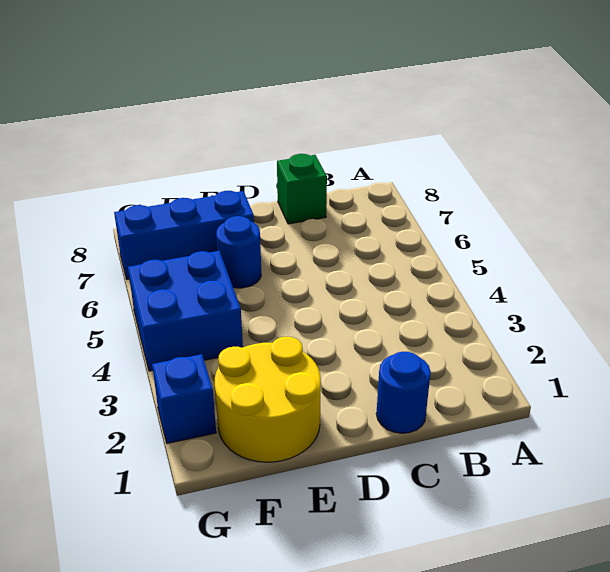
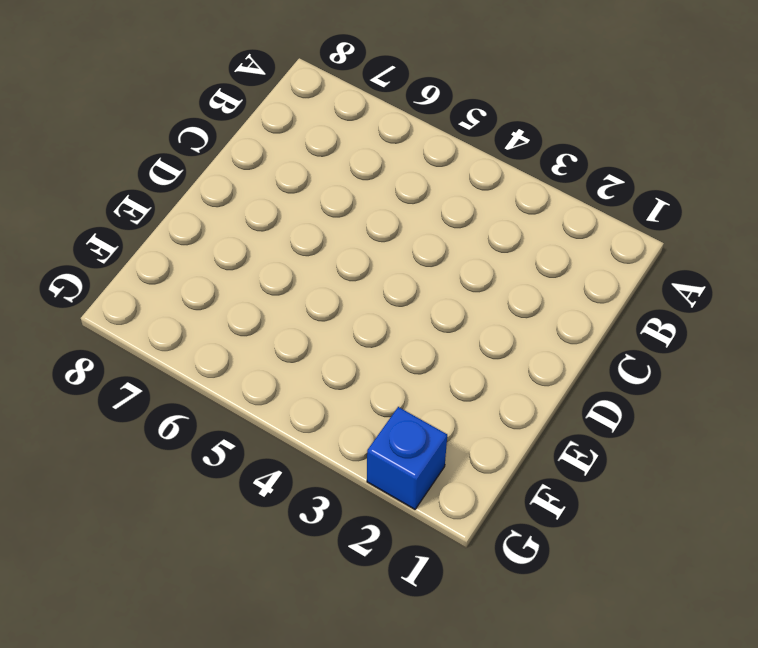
none -> blue 1x1 round brick [376,352,431,433]
none -> green 1x1 brick [277,154,327,224]

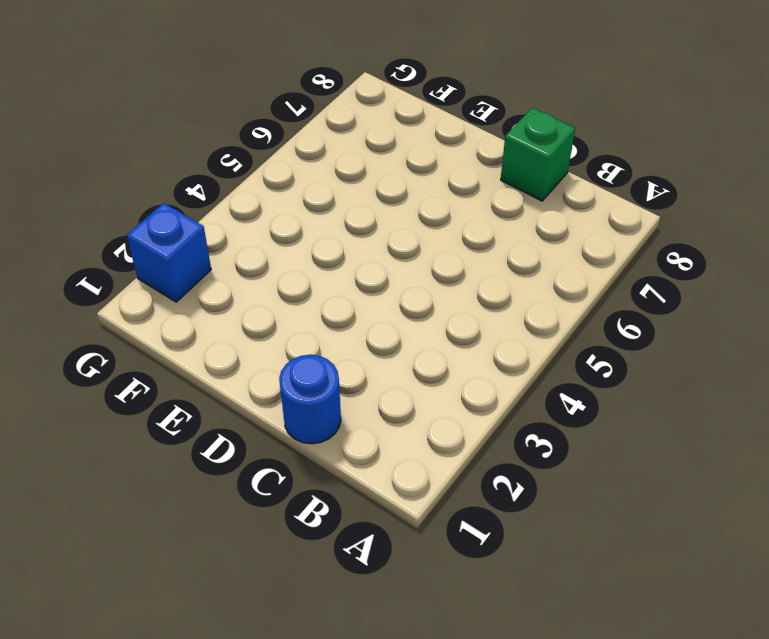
none -> yellow 2x2 round brick [215,337,321,462]
none -> blue 1x1 round brick [216,216,261,288]

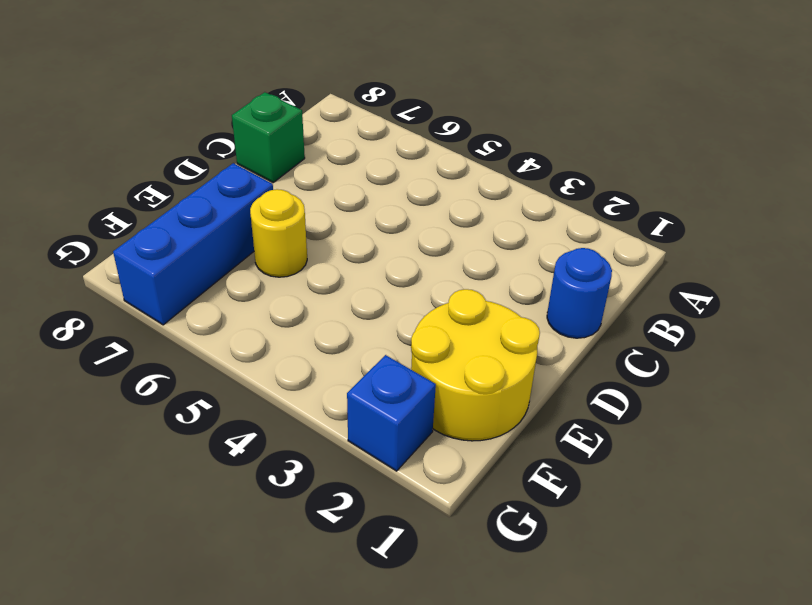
yellow 1x1 round brick [250,189,307,277] -> blue 1x1 round brick [216,216,261,288]
none -> blue 2x2 brick [128,251,243,371]

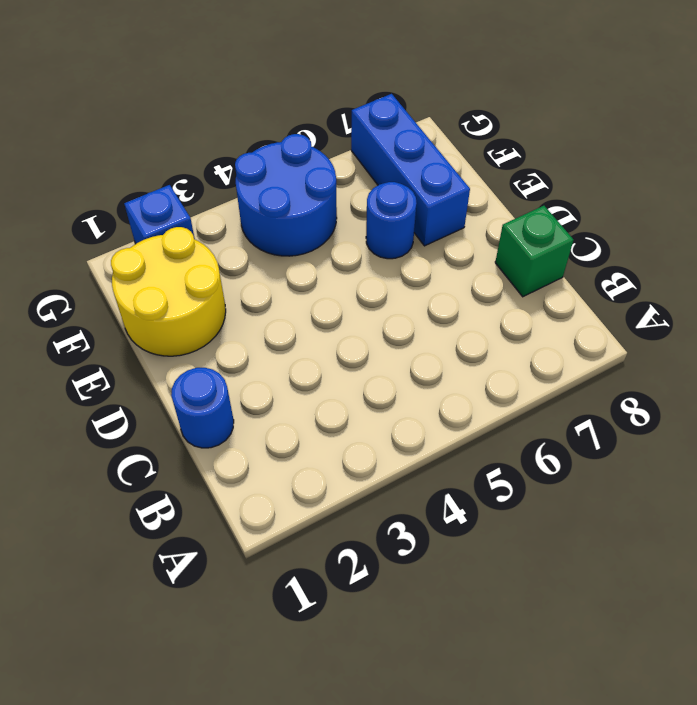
blue 2x2 round brick [235,134,337,256] -> blue 2x2 brick [128,251,243,371]

